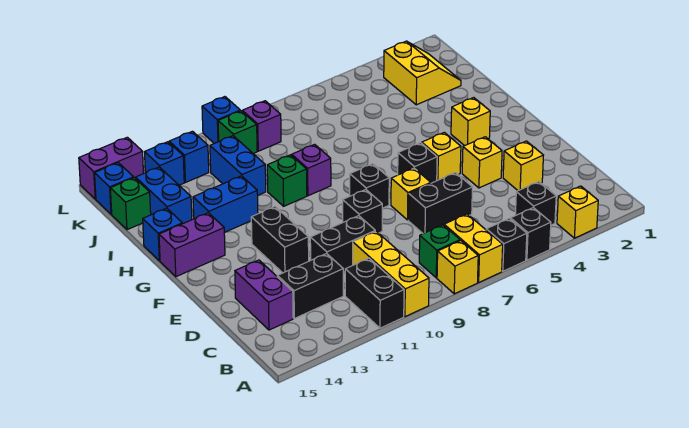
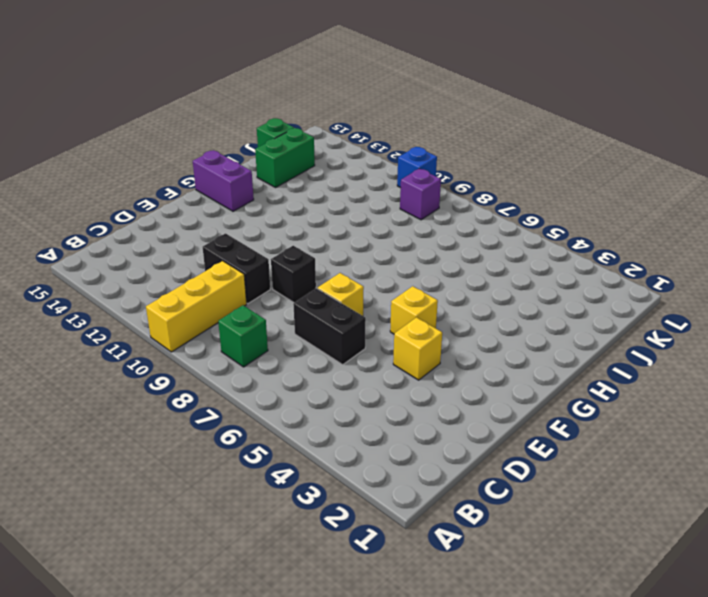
green 1x2 brick [255,128,315,187] -> blue 1x2 brick [136,167,192,224]
none -> yellow 1x1 brick [557,186,598,238]
none -> black 1x1 brick [511,208,551,260]
none -> black 1x1 brick [486,219,527,271]
none -> yellow 1x2 brick [444,214,503,282]

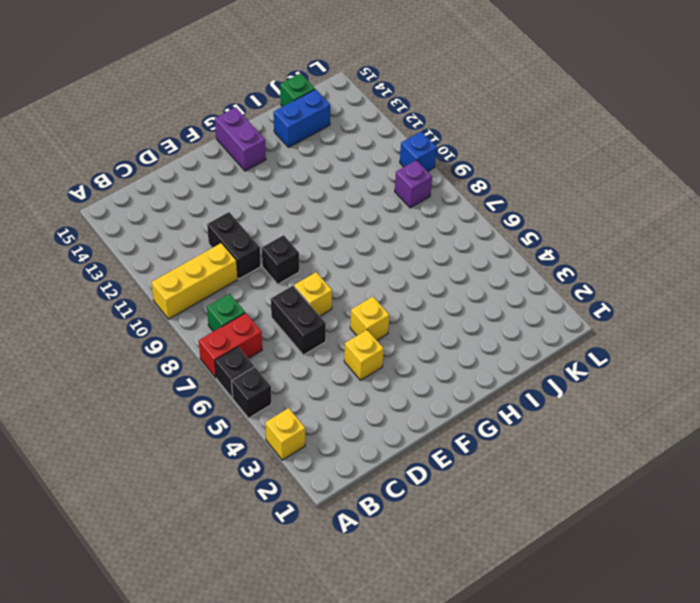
red 1x2 brick [199,313,262,378] -> yellow 1x2 brick [444,214,503,282]
none -> yellow 1x1 brick [437,241,478,294]
none -> black 1x2 brick [345,258,404,328]
none -> black 1x1 brick [515,182,556,225]
none -> black 1x2 brick [277,254,343,318]

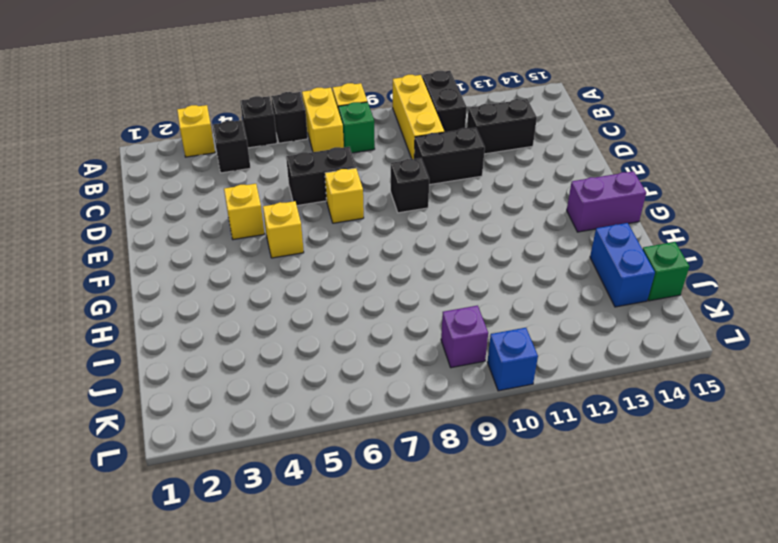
none -> purple 1x2 brick [235,260,293,330]
none -> yellow 1x1 brick [503,141,543,191]
none -> black 1x2 brick [251,207,309,273]
none -> black 1x1 brick [398,143,437,183]

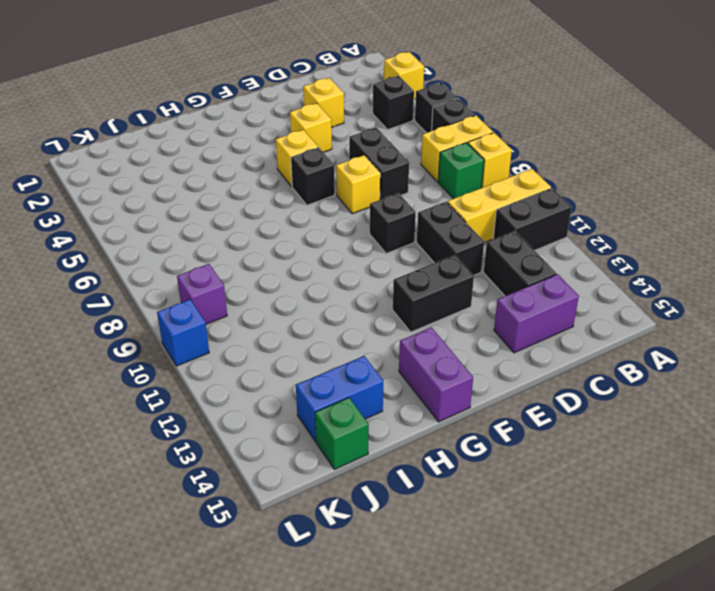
none -> black 1x1 brick [350,164,389,208]
none -> yellow 1x1 brick [451,98,490,146]
none -> purple 1x1 brick [292,144,331,196]
none -> green 1x1 brick [267,155,307,206]

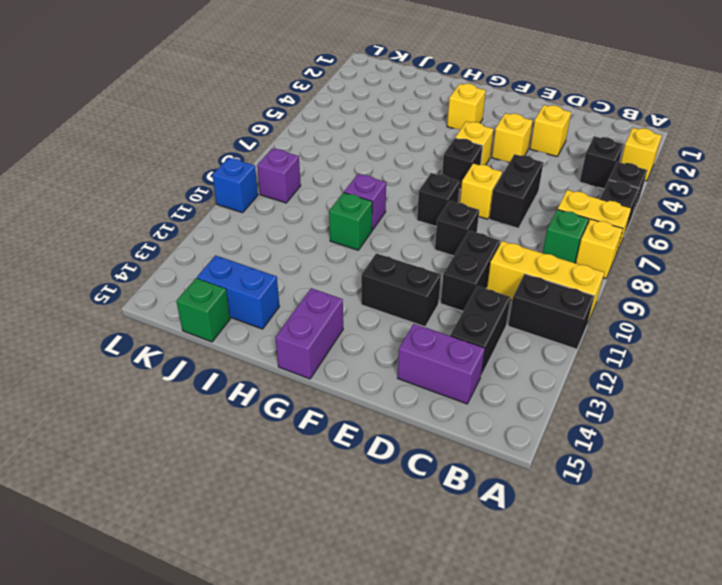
none -> blue 1x2 brick [193,176,258,232]
none -> blue 1x1 brick [143,208,182,261]
none -> blue 1x2 brick [210,136,266,195]
none -> yellow 2x2 slope [384,41,461,105]

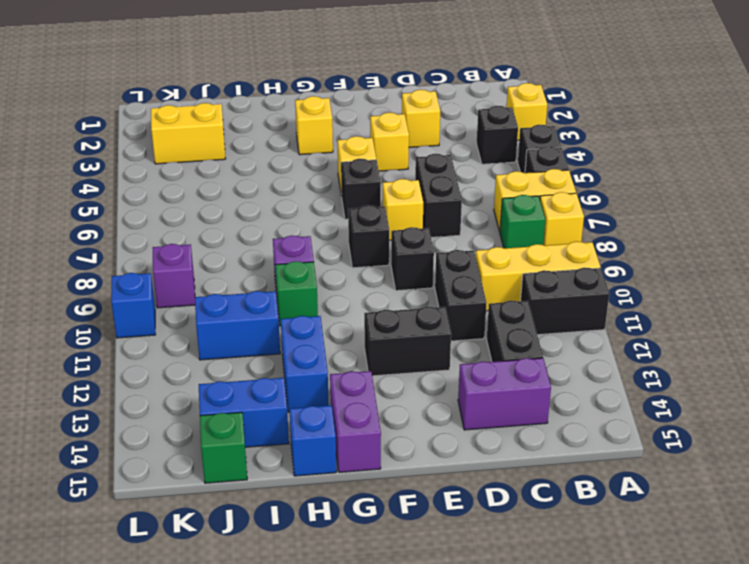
none -> green 1x1 brick [218,111,257,153]
none -> blue 1x1 brick [169,131,209,182]
none -> blue 1x1 brick [145,142,184,185]
none -> blue 1x1 brick [95,163,134,214]

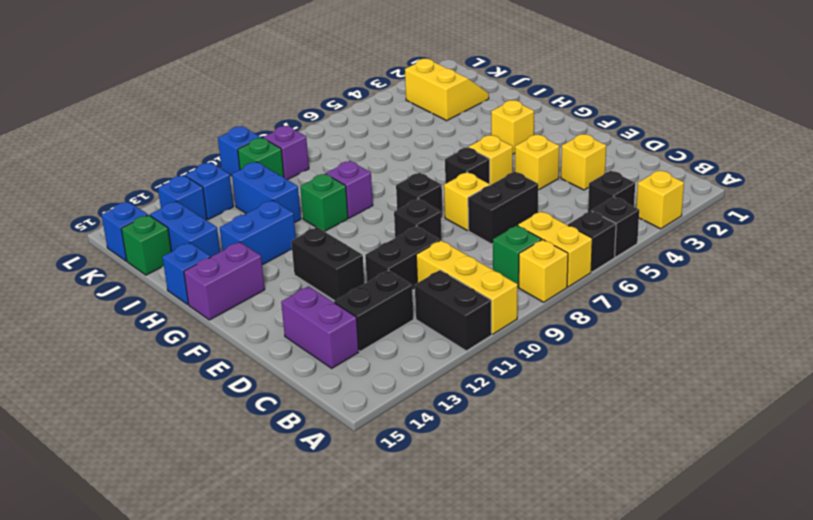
none -> purple 1x2 brick [79,137,144,199]

